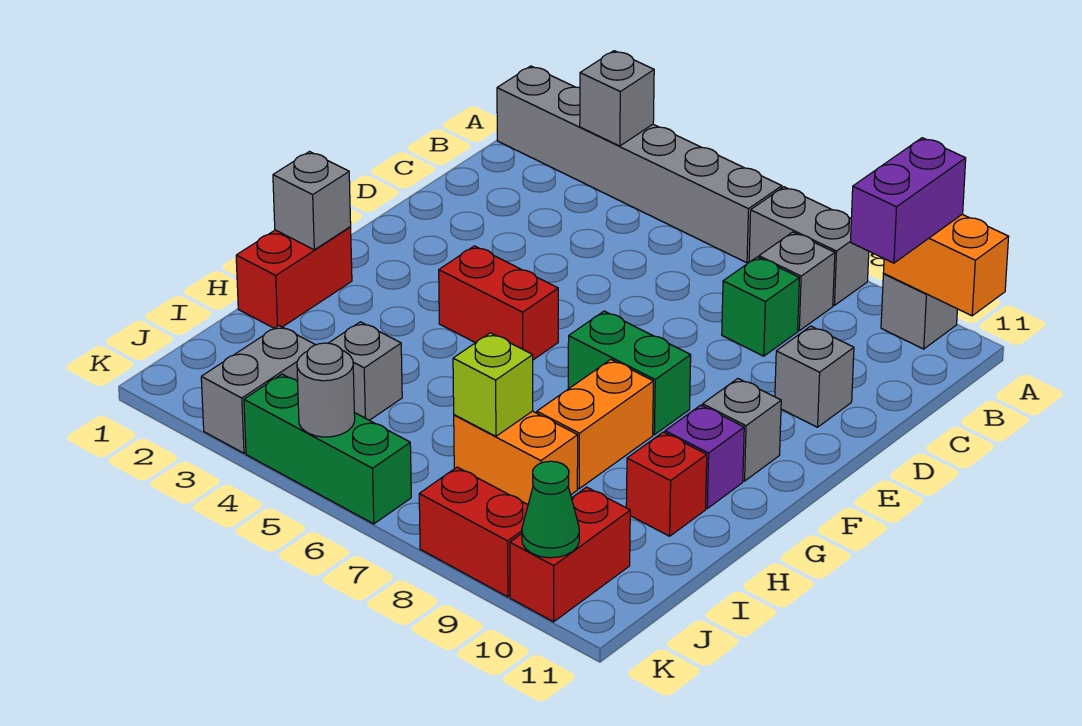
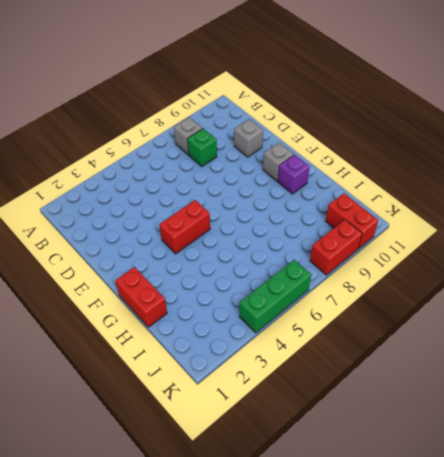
none -> grey 1x6 brick [497,66,782,263]
none -> grey 1x2 brick [749,187,869,305]
none -> grey 1x1 brick [881,274,957,349]

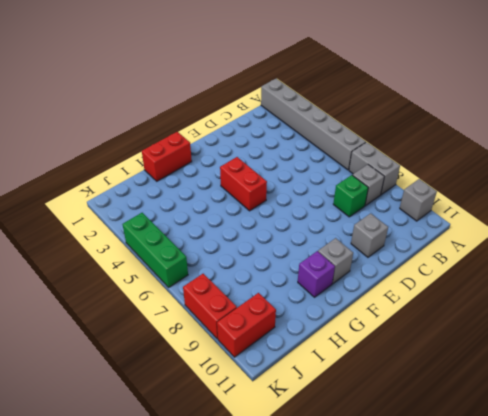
none -> green 1x2 brick [568,311,691,435]
none -> orange 1x2 brick [537,360,653,489]
none -> red 1x1 brick [626,432,707,536]

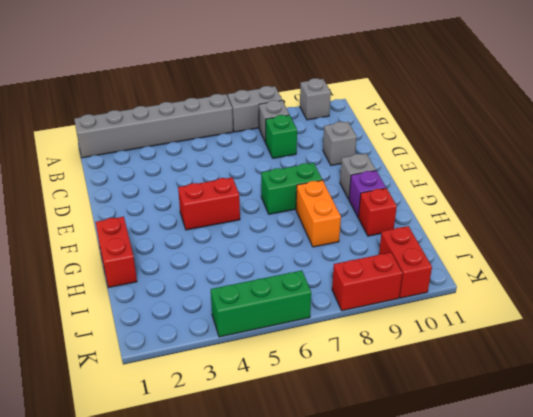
none -> grey 1x1 brick [329,322,402,420]
none -> orange 1x2 brick [454,411,578,504]
none -> grey 1x2 brick [201,326,315,453]

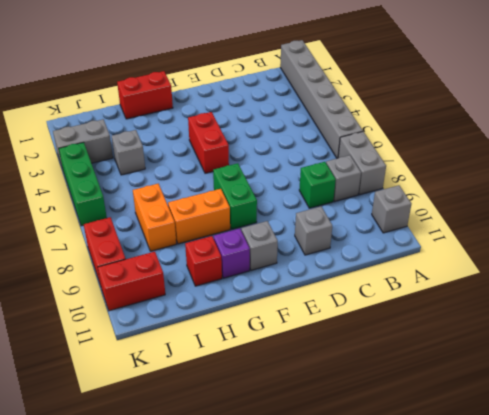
none -> grey 1x1 brick [580,51,654,146]
none -> orange 1x2 brick [883,214,1009,316]
none -> grey 1x1 brick [273,152,351,250]

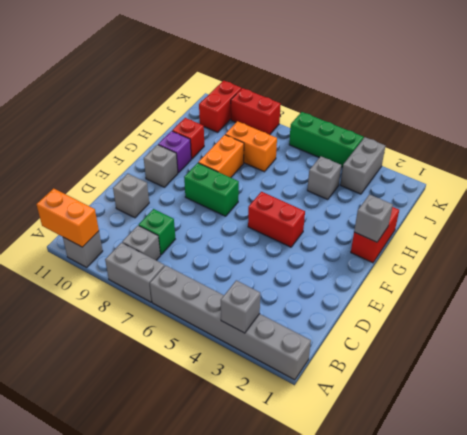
none -> lime 1x1 brick [453,333,533,436]
none -> grey 1x1 round brick [297,343,355,437]
none -> green 1x1 cone [522,461,579,558]

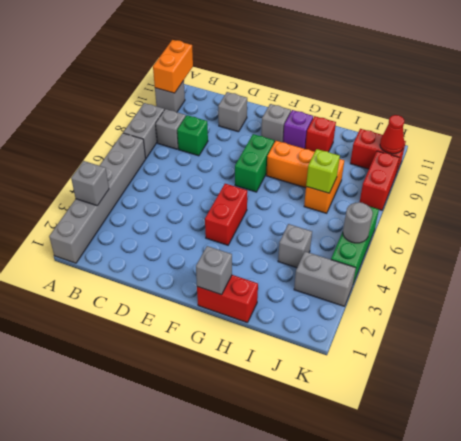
red 1x1 cone [380,115,404,154] -> green 1x1 cone [522,461,579,558]
none -> purple 1x2 brick [850,138,966,263]

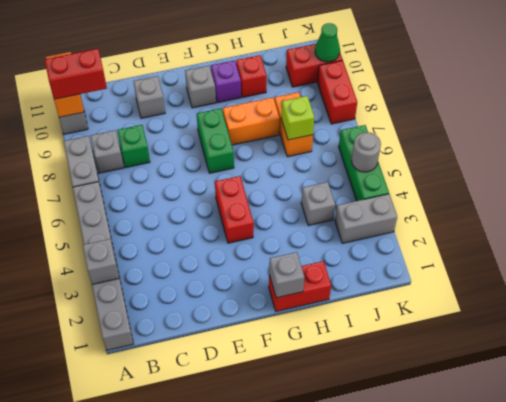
red 1x2 brick [45,49,107,99] -> purple 1x2 brick [850,138,966,263]

